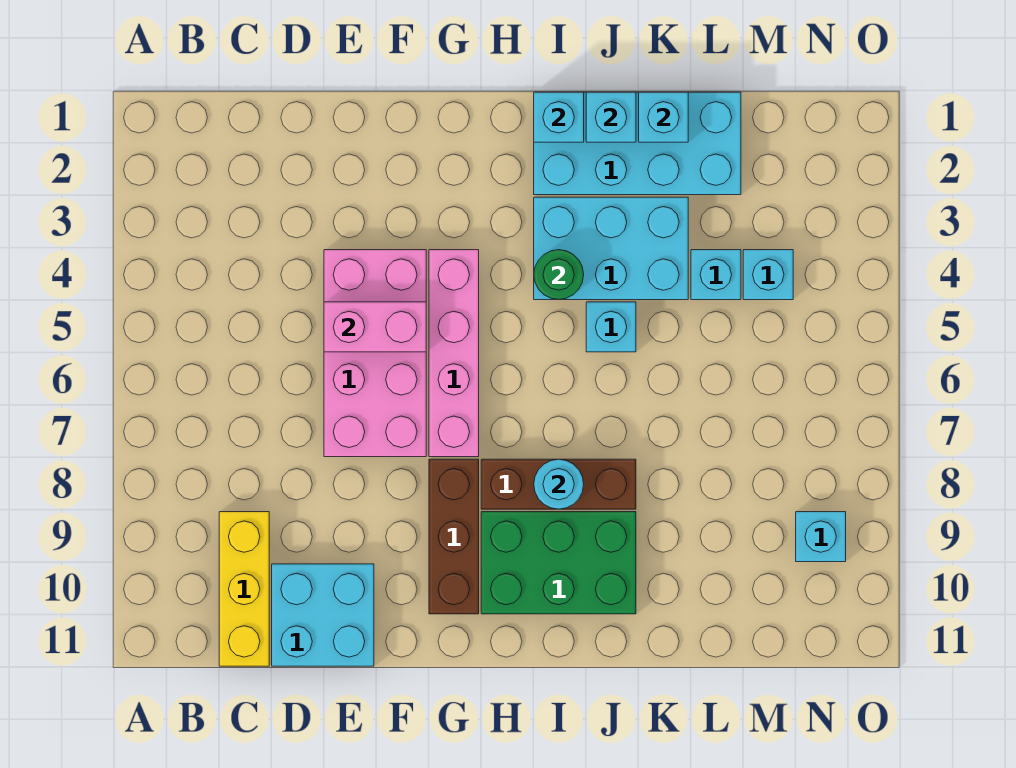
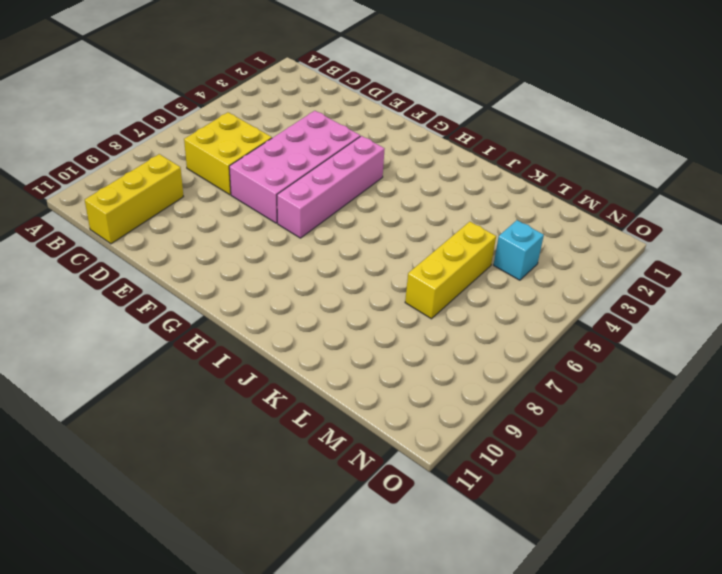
yellow 2x2 brick [184,112,272,195] -> none
yellow 1x3 brick [405,222,496,319] -> none
none -> cyan 2x2 brick [272,564,374,666]
none -> brown 1x3 brick [429,459,479,614]
none -> brown 1x3 brick [481,459,636,509]

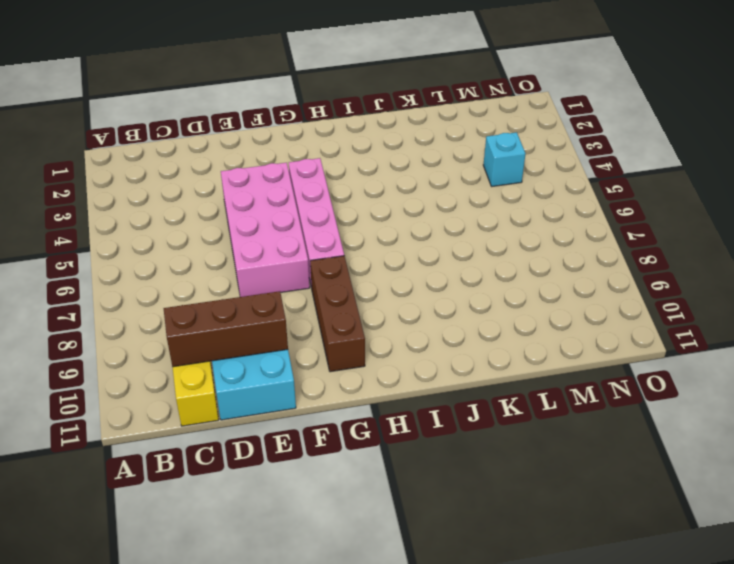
brown 1x3 brick [164,291,288,367] -> brown 1x3 brick moved to [481,459,636,509]
none -> green 2x3 brick [481,512,636,614]
none -> cyan 2x4 brick [534,92,741,195]
none -> cyan 2x3 brick [534,197,688,300]

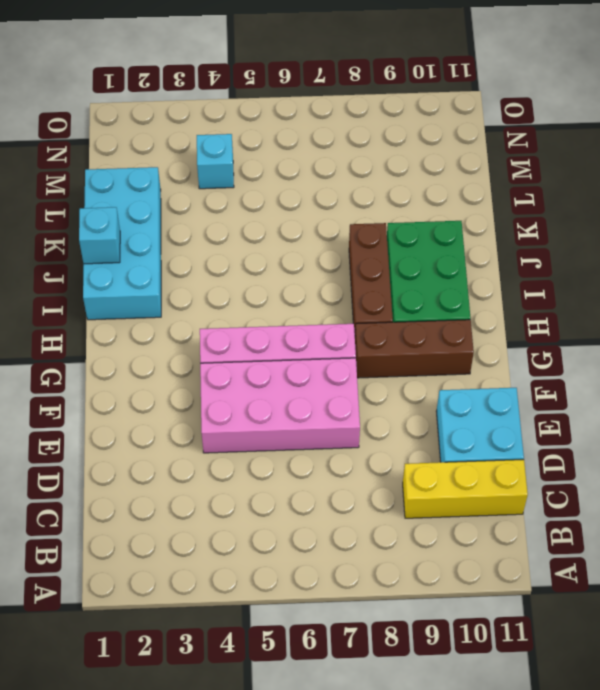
none -> cyan 2x3 brick [534,197,688,300]
none -> cyan 1x1 brick [586,302,636,352]
none -> cyan 1x1 brick [691,250,741,300]

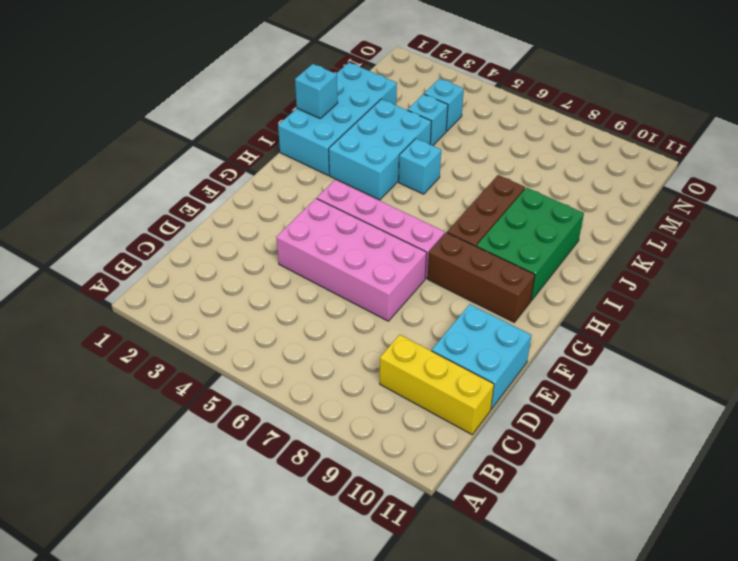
none -> cyan 1x1 brick [796,512,846,562]
none -> pink 1x2 brick [324,302,426,352]
none -> cyan 1x1 brick [534,92,584,142]

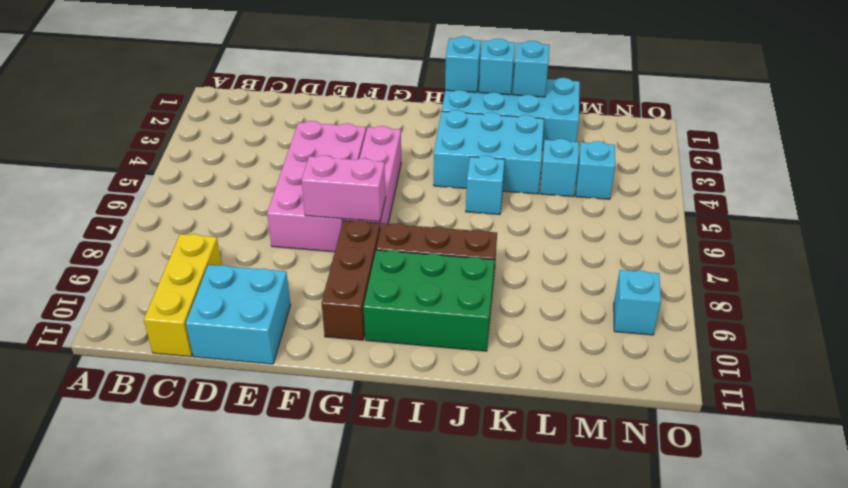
pink 1x2 brick [301,155,386,222] -> pink 1x2 brick moved to [324,302,426,352]
none -> green 1x1 round brick [534,250,584,300]
none -> cyan 1x1 round brick [534,459,584,509]

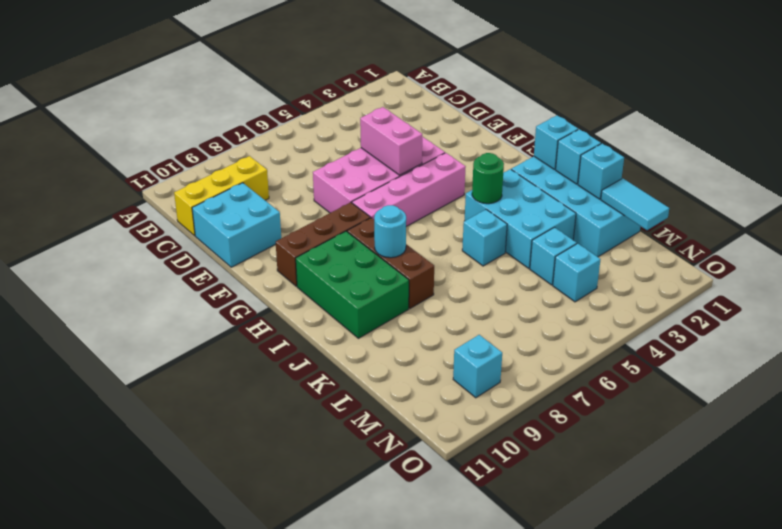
cyan 1x2 tile [601,178,669,230] -> none

